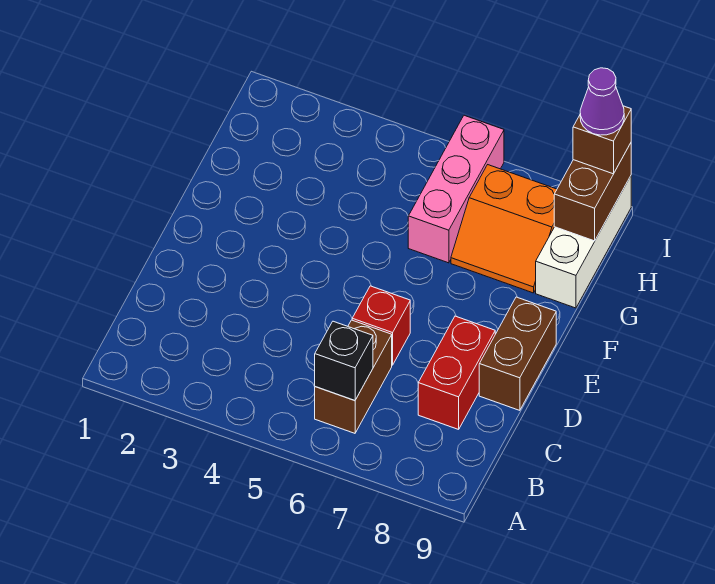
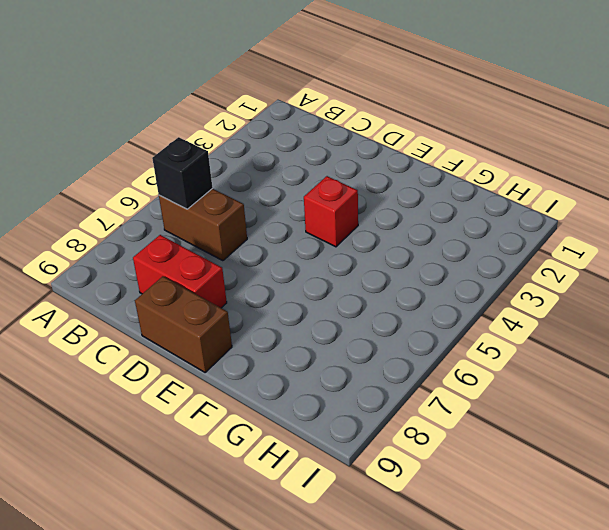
red 1x1 brick [304,176,358,247] -> red 1x1 brick moved to [352,286,410,365]
none -> pink 1x3 brick [408,115,504,263]
none -> orange 2x2 slope [451,165,557,293]

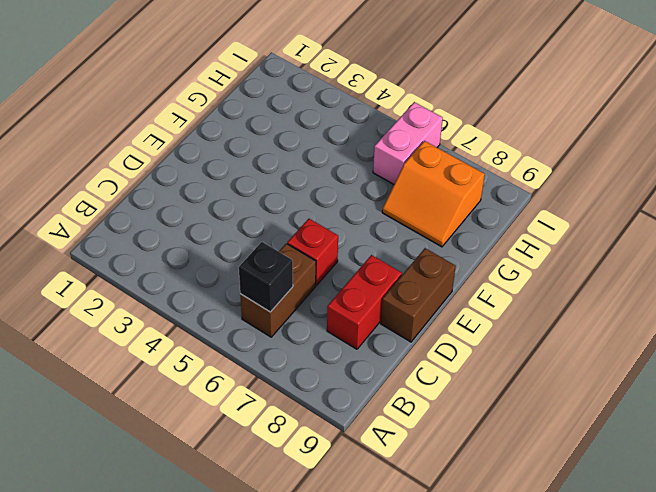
pink 1x2 brick [373,102,443,184] -> pink 1x3 brick [408,115,504,263]
none -> white 1x3 brick [536,176,631,308]
none -> brown 1x2 brick [554,143,631,241]

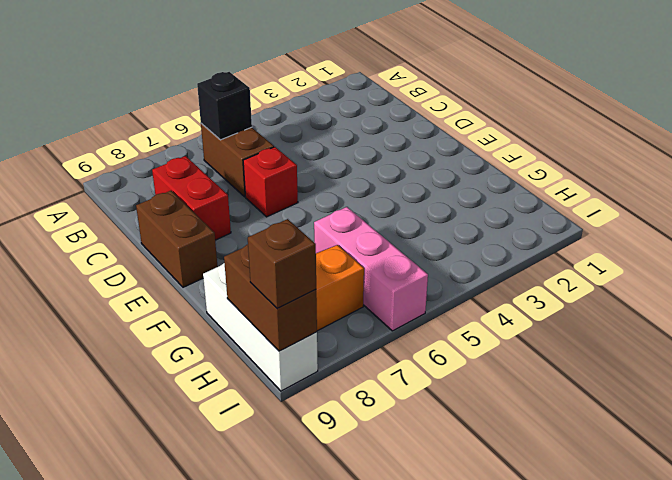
none -> purple 1x1 cone [580,68,624,135]

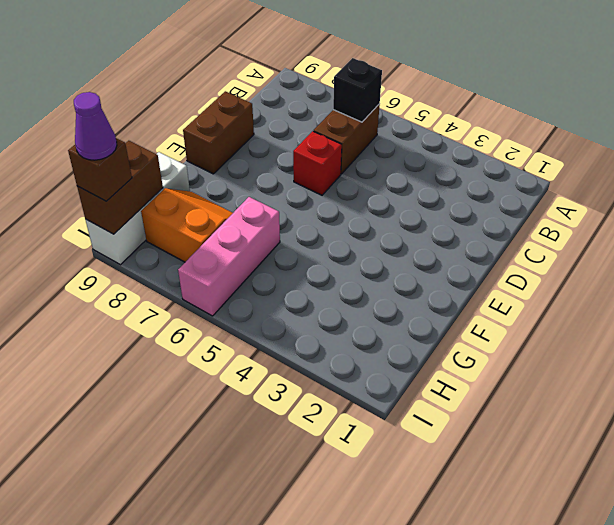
none -> red 1x2 brick [418,316,495,429]

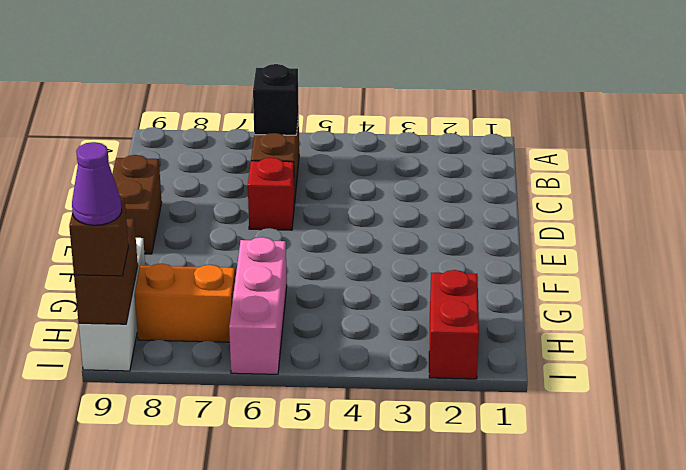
red 1x2 brick [429,270,479,379] -> red 1x2 brick moved to [418,316,495,429]

